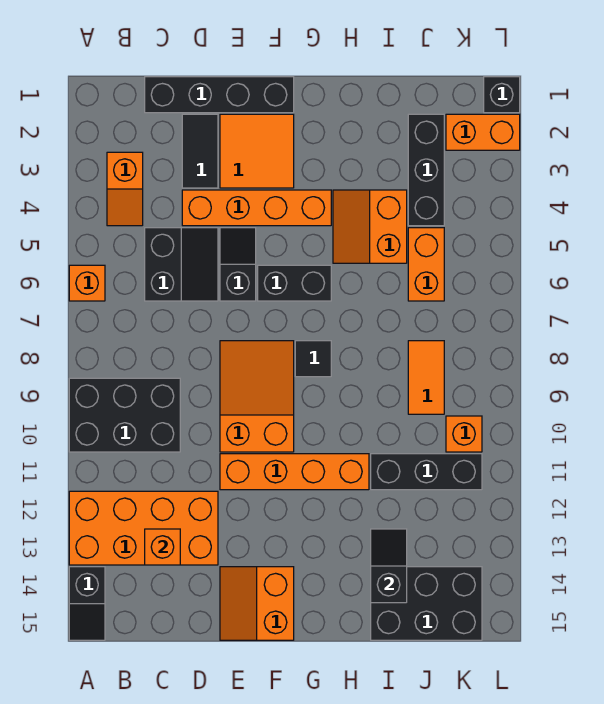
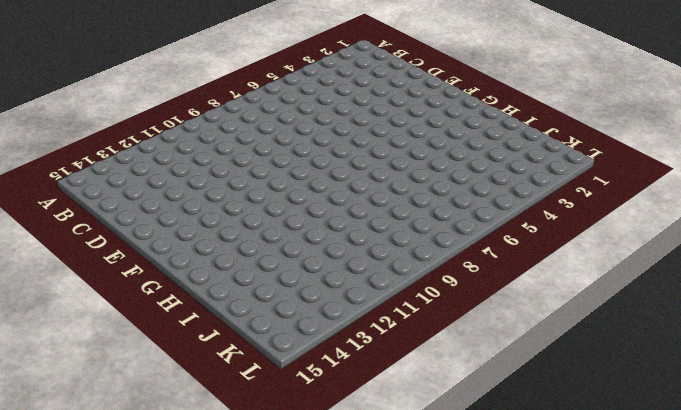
none -> orange 1x1 brick [69,265,105,301]
none -> black 2x3 brick [69,378,180,452]
none -> orange 2x4 brick [69,491,218,565]

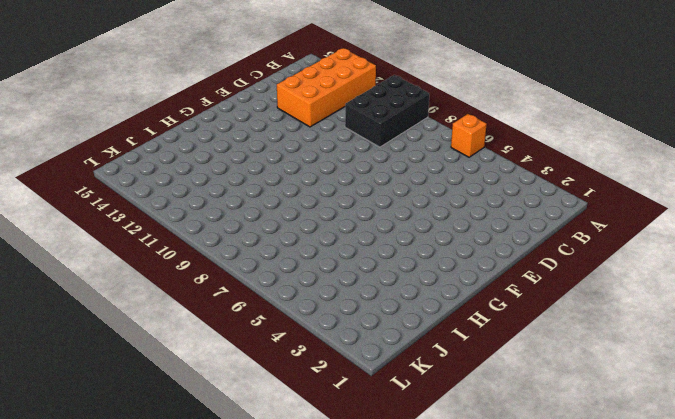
none -> black 1x2 slope [69,567,105,640]
none -> orange 1x2 slope [107,152,143,226]
none -> black 1x4 brick [145,77,294,113]

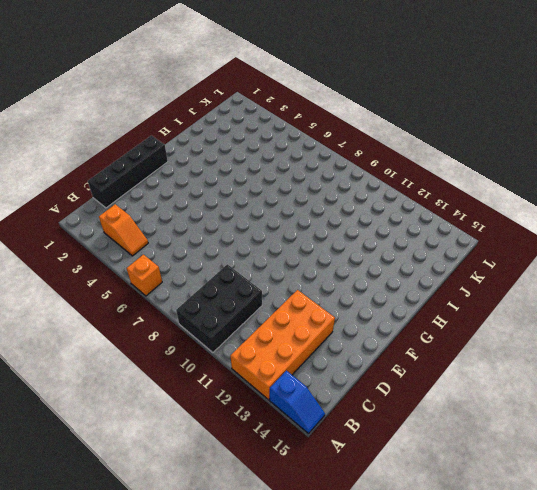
blue 1x2 slope [270,371,325,434] -> black 1x2 slope [69,567,105,640]
none -> black 2x2 slope [145,228,218,301]
none -> black 1x2 tile [182,114,218,188]
none -> orange 1x4 brick [182,190,331,226]

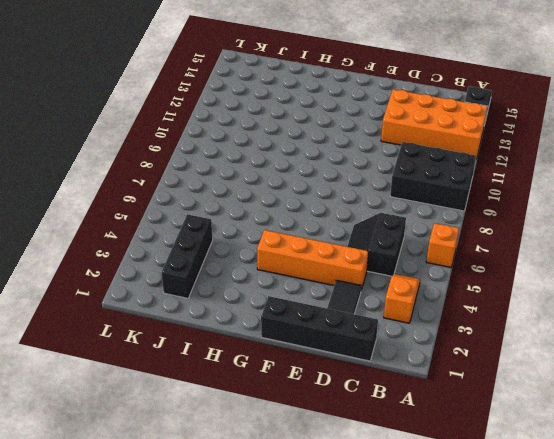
none -> orange 2x2 tile [220,114,294,188]
none -> black 1x2 slope [220,228,256,301]
none -> orange 2x3 slope [220,341,294,452]

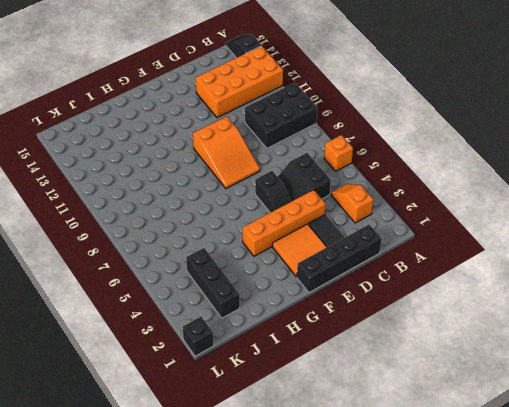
none -> orange 1x4 brick [220,454,369,490]
none -> orange 2x2 slope [220,567,294,640]
none -> black 1x2 brick [258,265,331,301]

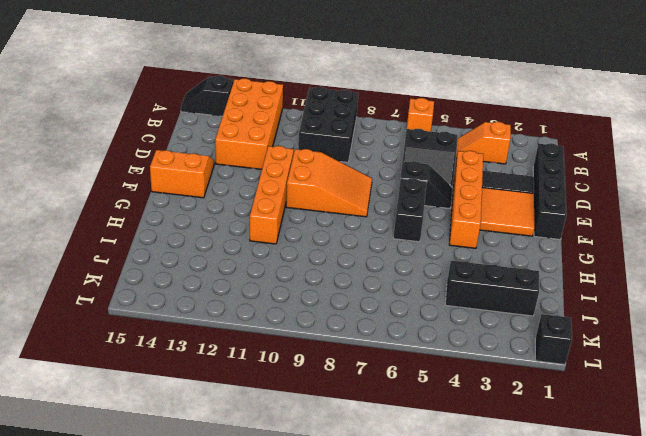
none -> black 1x1 tile [295,341,331,377]
none -> orange 2x2 slope [333,190,407,263]
none -> black 1x3 brick [371,454,482,490]

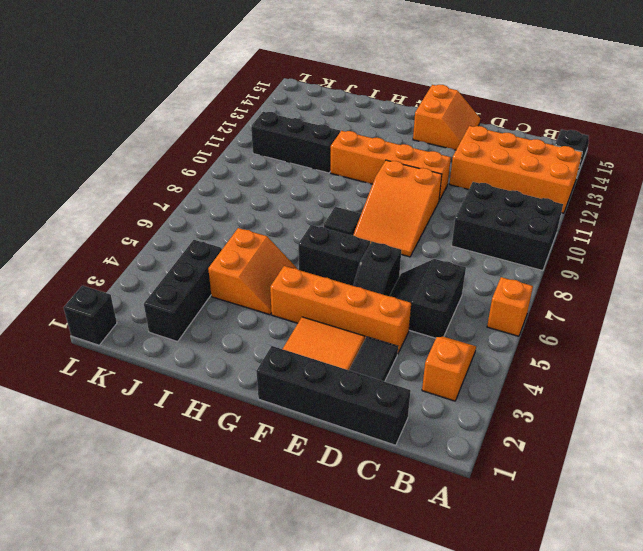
none -> black 2x3 brick [371,567,482,640]
none -> orange 1x2 brick [408,228,444,301]
none -> orange 1x2 tile [408,341,444,414]

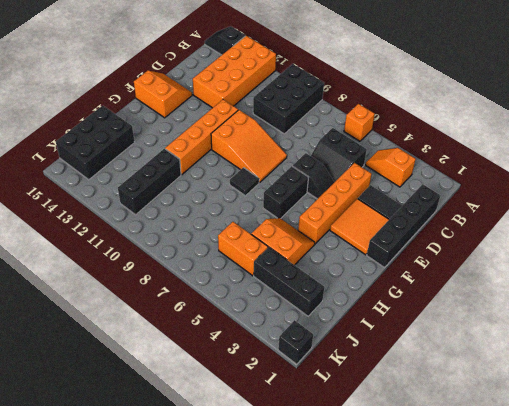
none -> orange 1x2 tile [408,341,444,414]
none -> orange 1x2 brick [446,114,520,150]
none -> orange 1x1 brick [446,416,482,452]

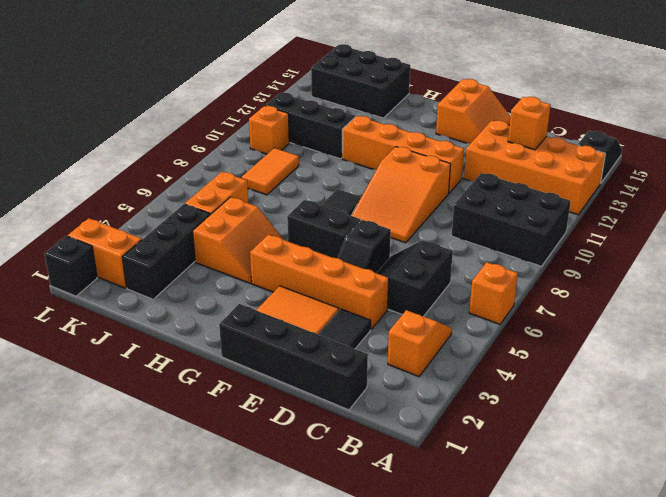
none -> black 1x2 slope [371,529,407,603]

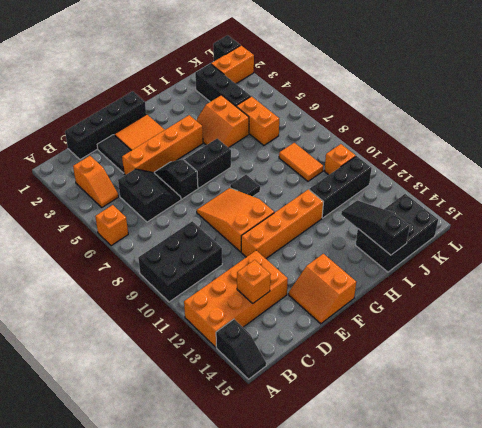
black 1x3 slope [341,200,410,255] -> black 1x2 slope [371,529,407,603]

